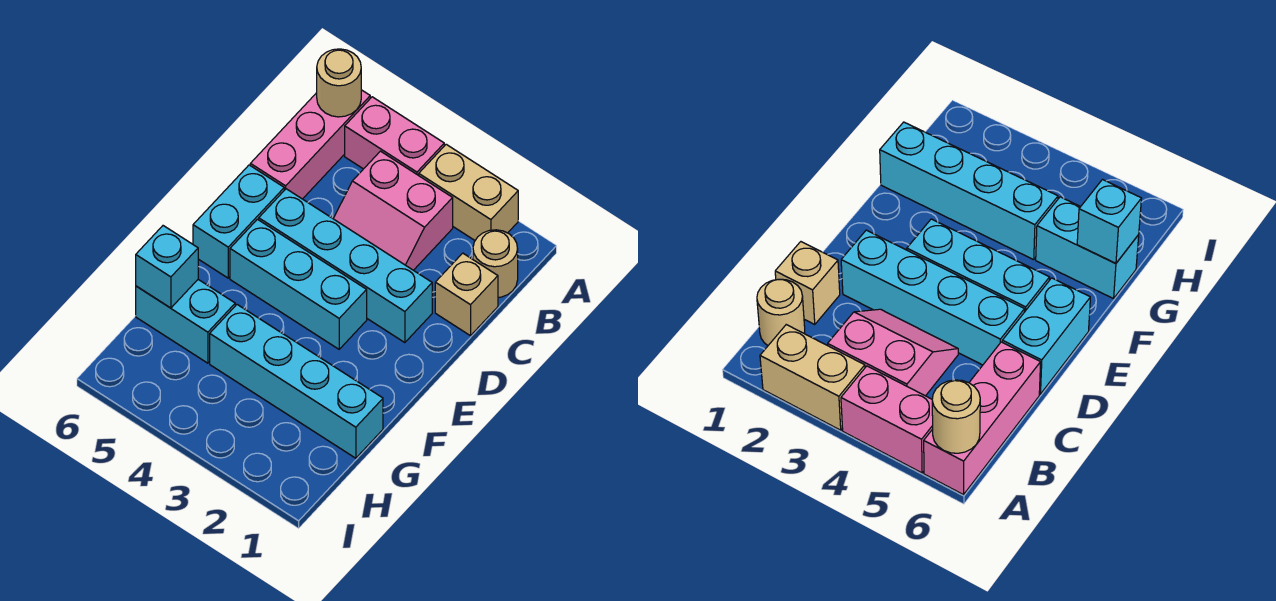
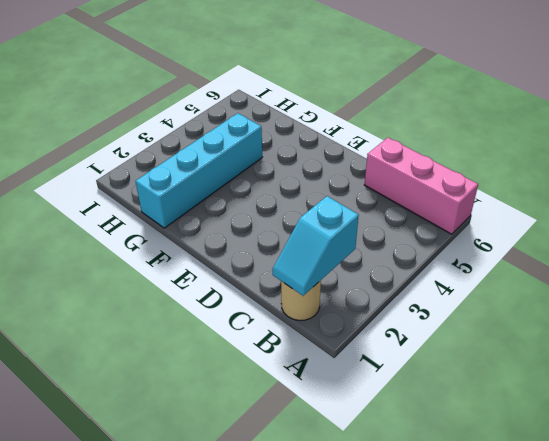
cyan 1x2 slope [272,196,359,296] -> none
none -> tan 1x2 brick [419,144,518,240]
none -> pink 1x2 brick [345,97,444,175]
none -> pink 2x2 slope [333,151,453,270]

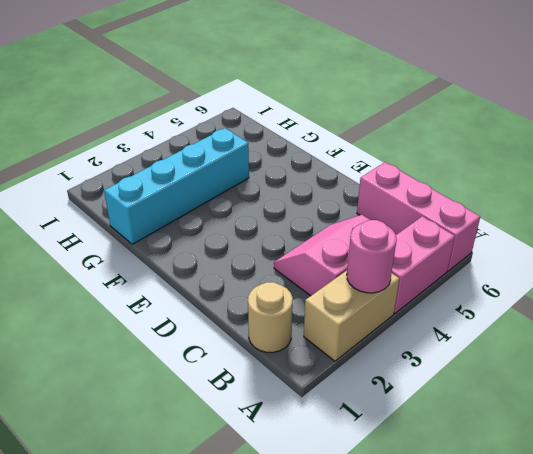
pink 1x1 round brick [347,220,397,293] -> none
none -> tan 1x1 brick [435,253,498,336]
none -> cyan 1x4 brick [259,189,432,343]
none -> cyan 1x2 brick [193,165,284,278]

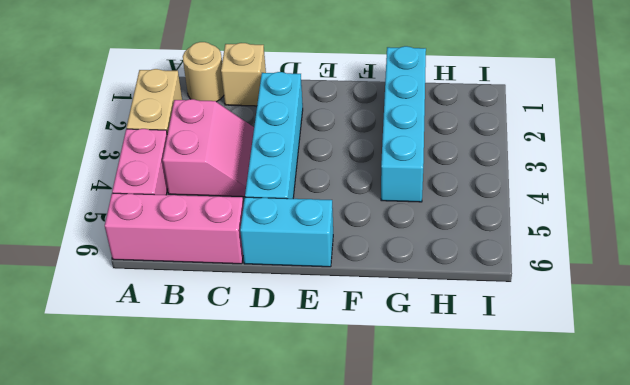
none -> cyan 1x3 brick [230,219,367,349]
none -> cyan 1x2 brick [136,280,235,363]
none -> tan 1x1 round brick [317,49,361,117]

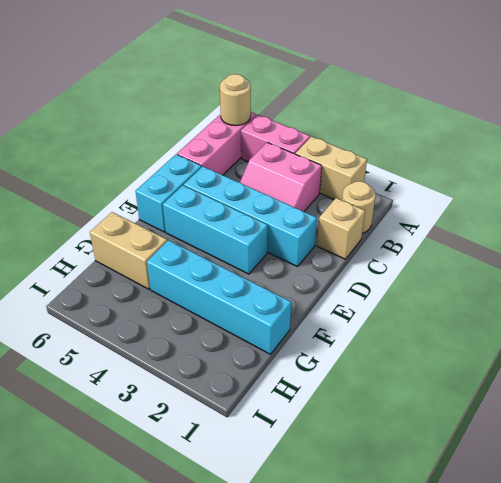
tan 1x2 brick [90,212,167,289] -> cyan 1x2 brick [136,280,235,363]
none -> cyan 1x1 brick [136,226,198,308]

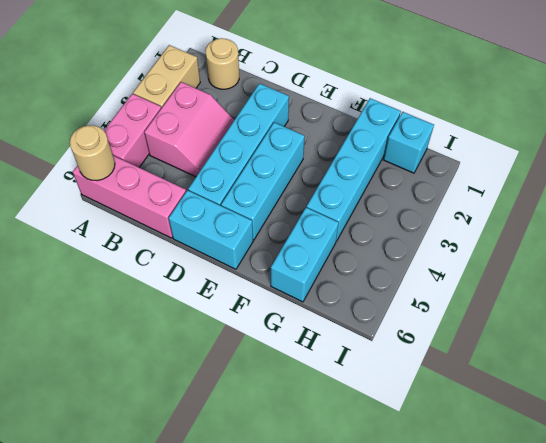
cyan 1x1 brick [384,112,434,173] -> cyan 1x1 brick moved to [136,226,198,308]
none -> tan 1x1 brick [435,253,498,336]

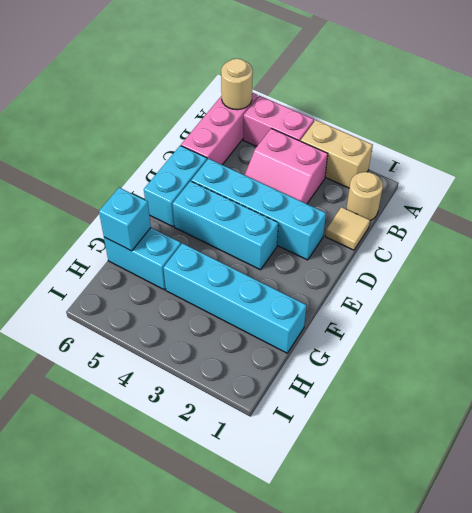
tan 1x1 tile [325,207,370,250] -> tan 1x1 brick [435,253,498,336]

